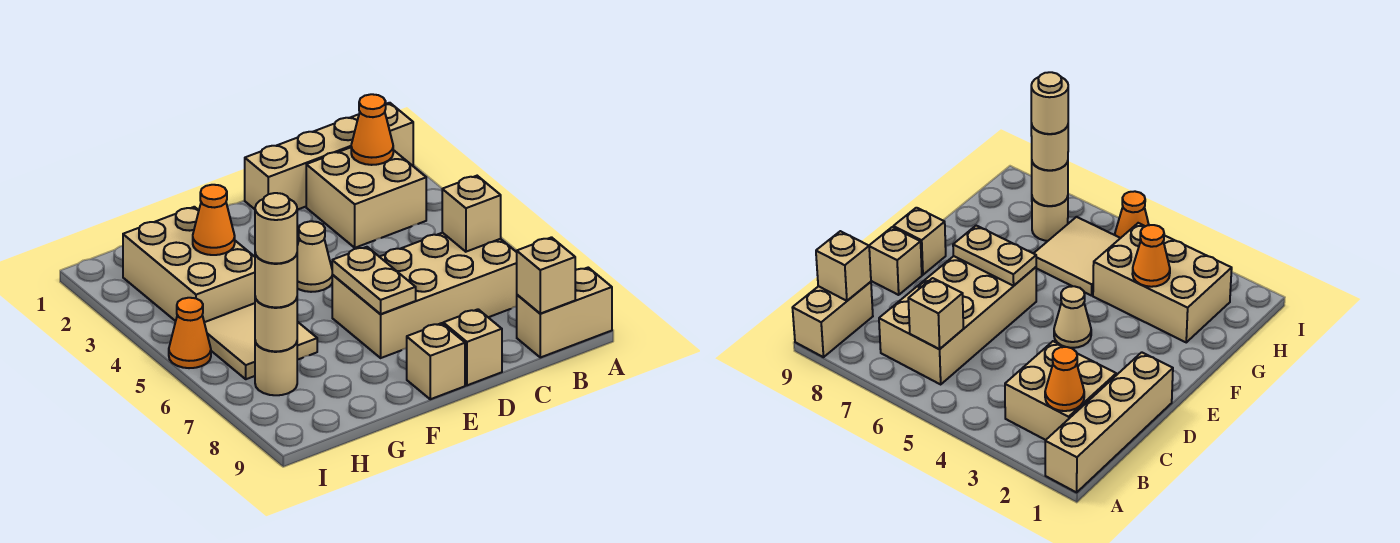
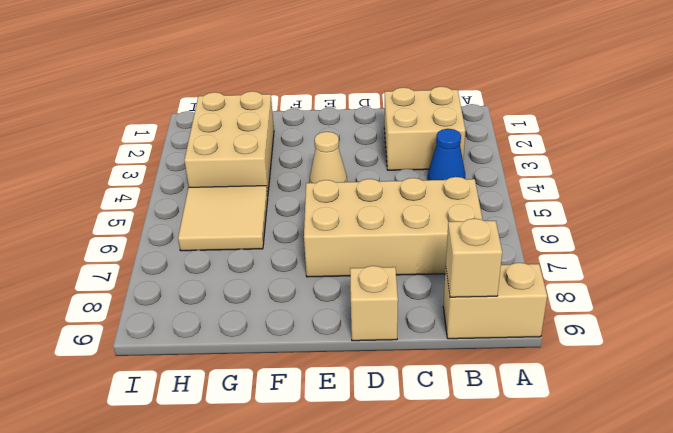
blue 1x1 cone [428,129,465,180] -> none
none -> tan 1x4 brick [245,103,413,210]
none -> tan 1x1 brick [407,323,465,399]
none -> tan 1x1 round brick [255,341,297,395]

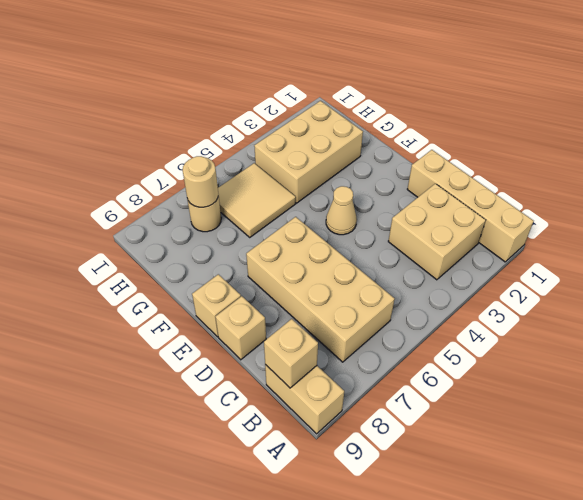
none -> orange 1x1 cone [169,298,211,368]
none -> orange 1x1 cone [351,94,393,165]
none -> tan 1x1 brick [442,176,501,252]

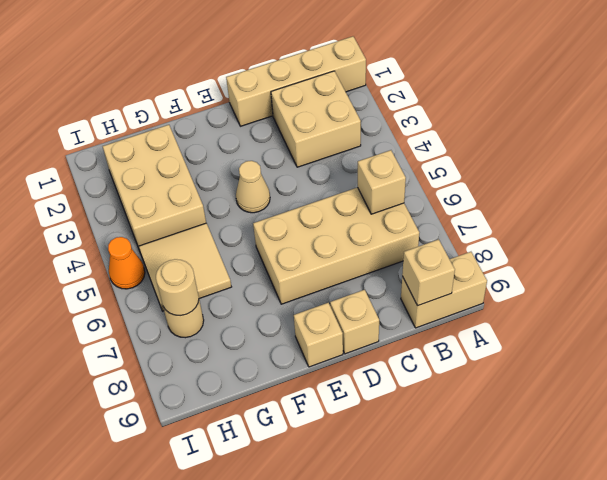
none -> orange 1x1 cone [351,94,393,165]
none -> tan 1x2 plate [332,247,416,314]
none -> orange 1x1 cone [193,185,235,255]

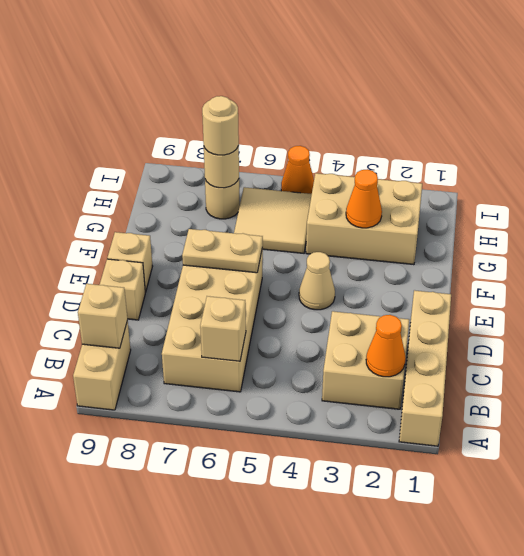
none -> tan 1x1 round brick [255,193,297,264]

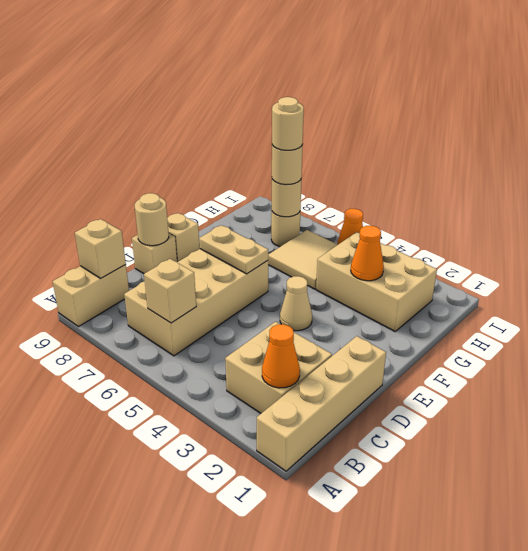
tan 1x1 round brick [135,193,169,246] -> none

